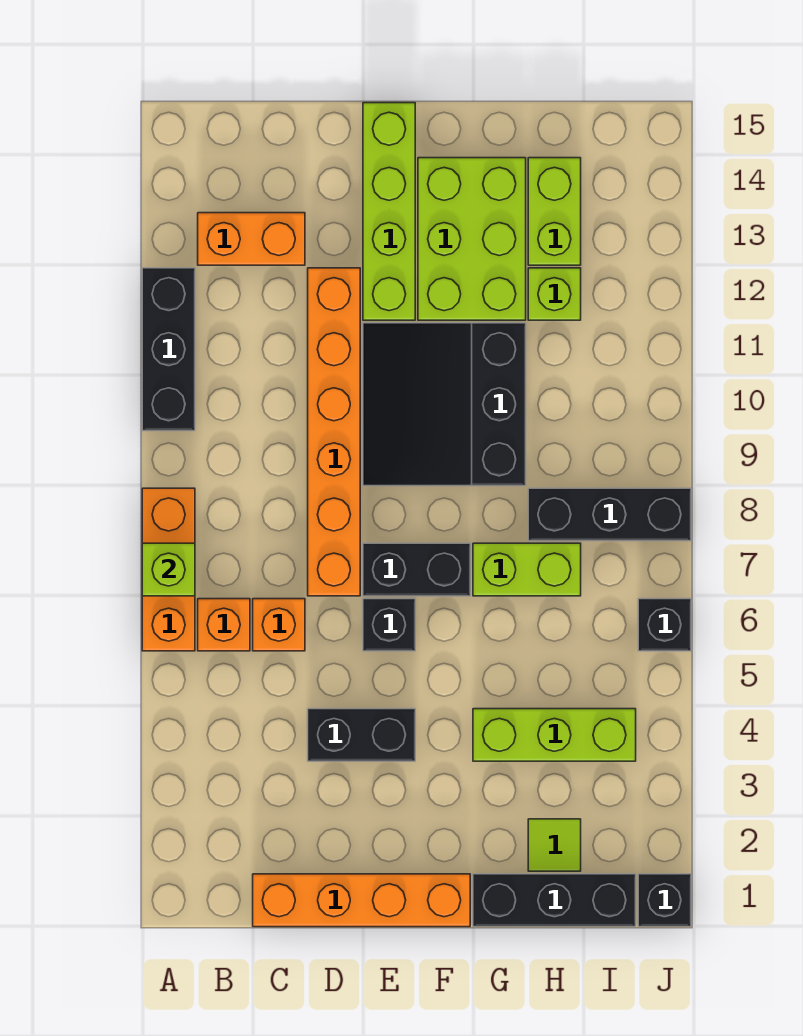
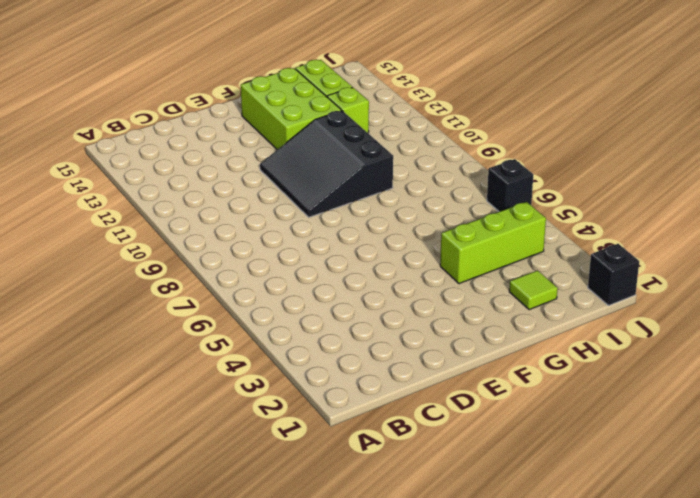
none -> orange 1x3 brick [142,488,195,651]
none -> black 1x3 brick [142,268,195,431]
none -> orange 1x1 brick [198,599,250,651]

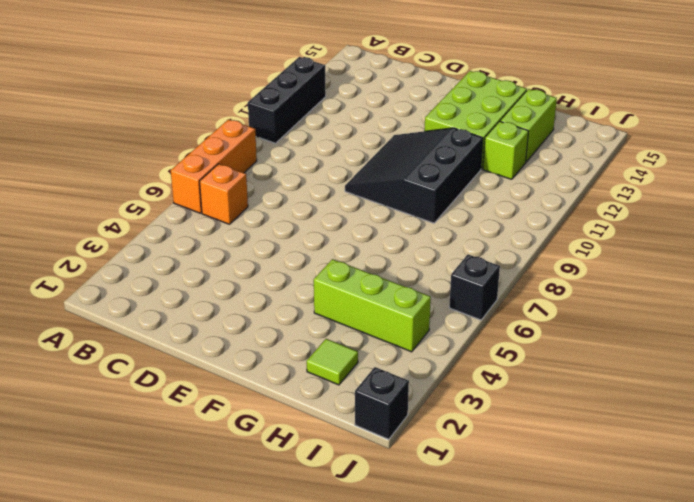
none -> orange 1x2 brick [198,213,305,265]
none -> orange 1x4 brick [253,874,470,927]
none -> orange 1x1 brick [253,599,305,651]

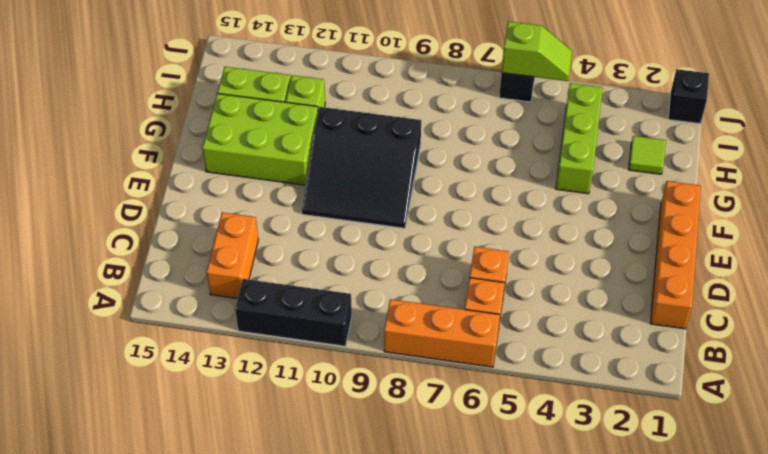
lime 1x2 slope [502,21,572,81] -> none
none -> black 1x2 brick [308,709,415,761]
none -> orange 1x6 brick [308,268,360,596]
none -> black 1x1 brick [363,599,415,651]

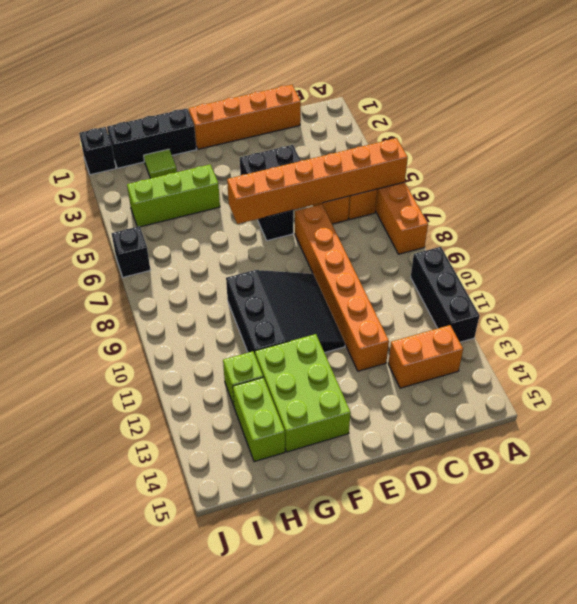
orange 1x6 brick [227,138,408,224] -> none
none -> black 1x2 brick [363,543,470,596]
none -> lime 1x4 brick [363,103,415,320]
none -> lime 1x2 brick [473,543,581,596]

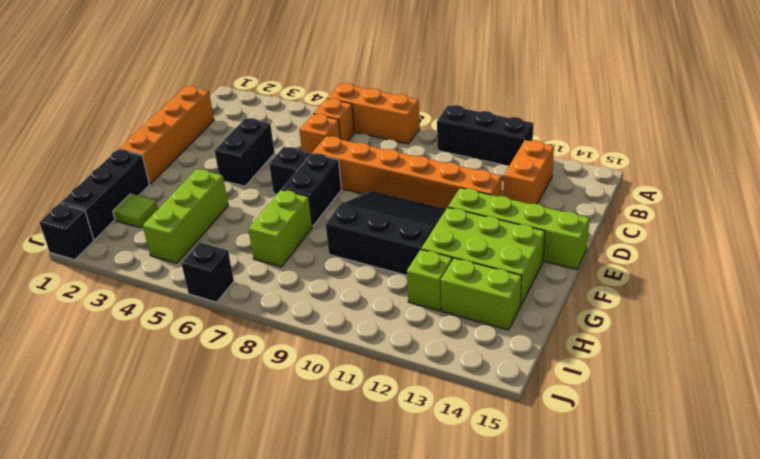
none -> black 1x3 brick [528,488,691,541]
none -> lime 1x1 brick [142,543,195,596]

